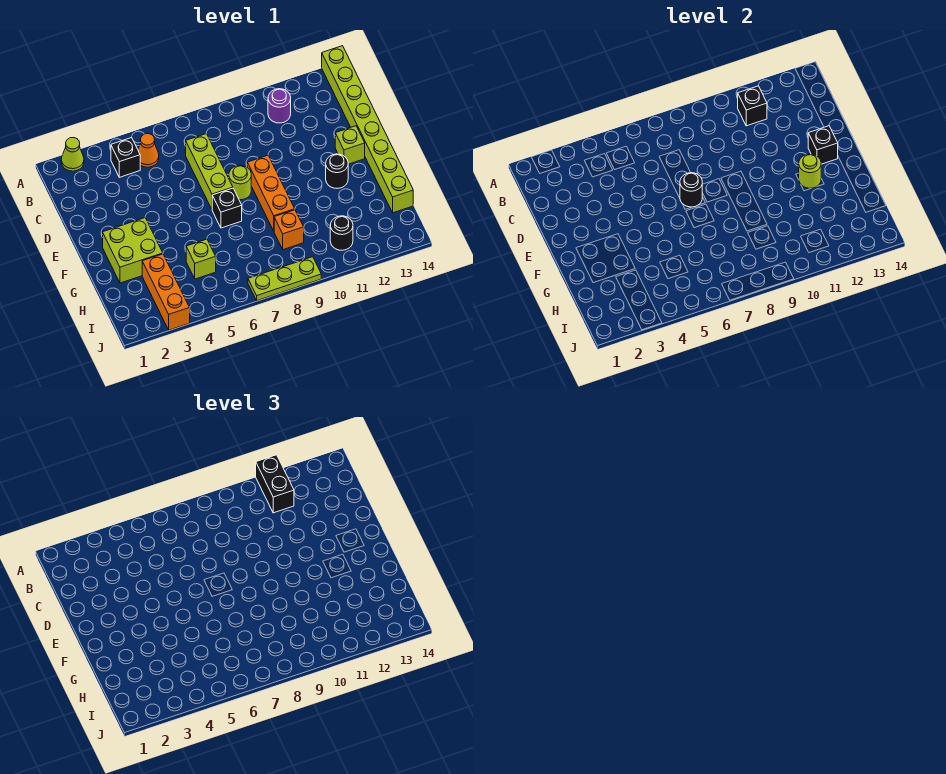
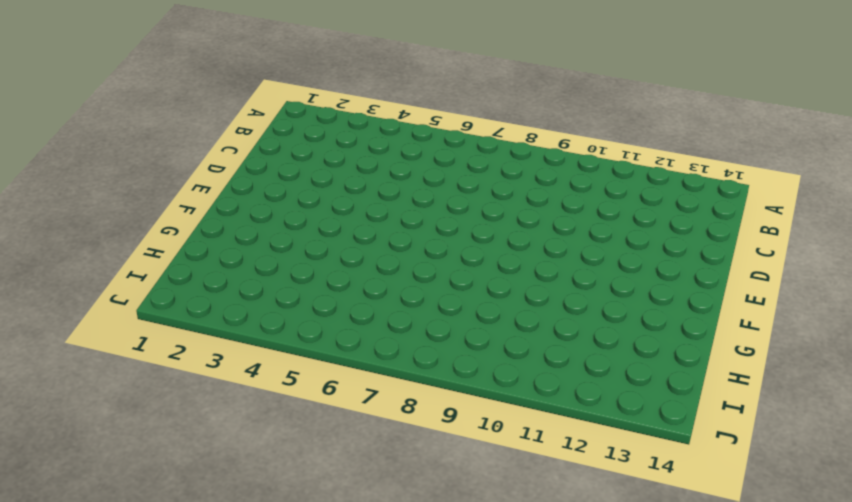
none -> lime 1x1 cone [61,138,84,171]
none -> lime 1x8 brick [322,46,413,213]
none -> black 1x1 brick [111,138,140,177]

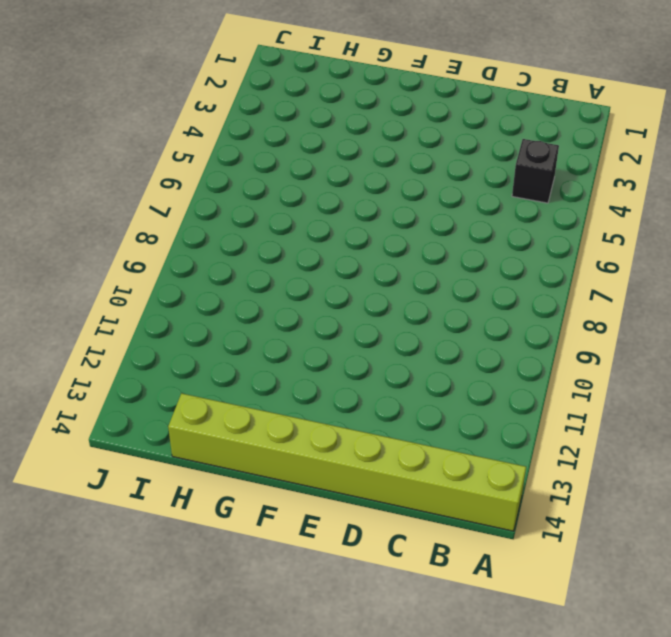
none -> lime 1x1 cone [61,138,84,171]
none -> orange 1x1 cone [138,134,159,167]
none -> purple 1x1 round brick [268,89,291,123]

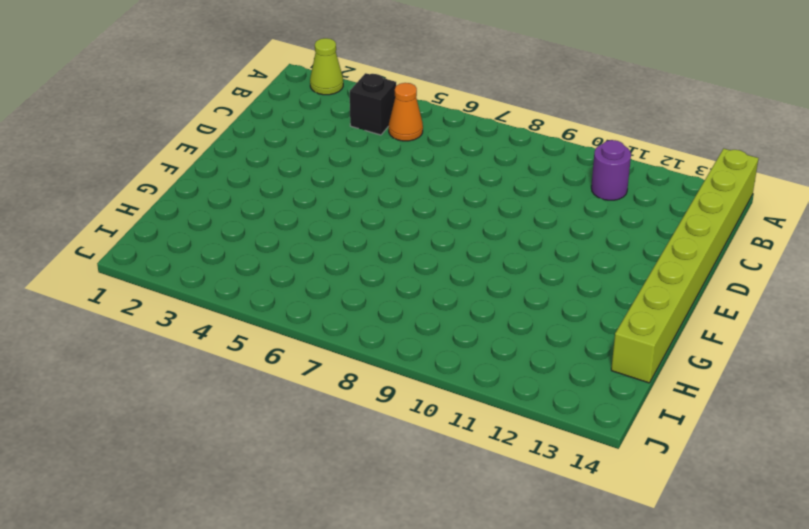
none -> lime 1x3 brick [186,134,233,209]
none -> lime 1x1 round brick [229,165,251,200]
none -> orange 1x3 brick [247,155,295,231]

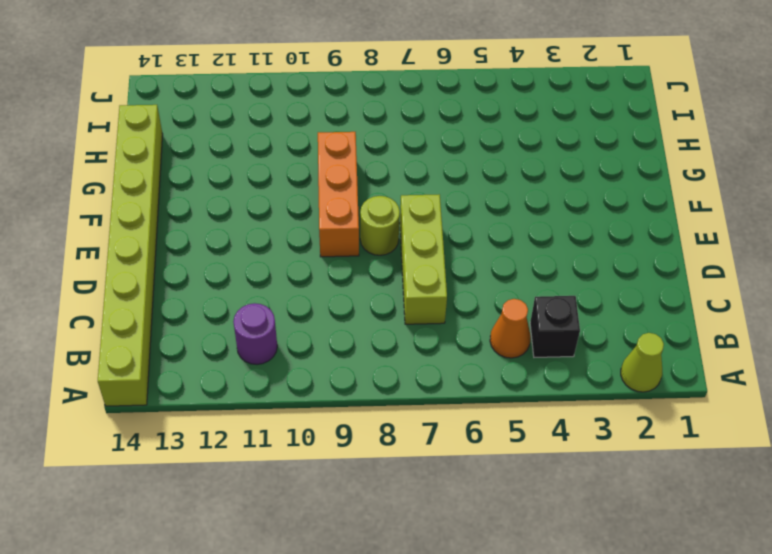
none -> lime 1x1 brick [335,126,365,164]
none -> lime 2x2 brick [103,218,163,283]
none -> black 1x1 brick [212,188,242,228]

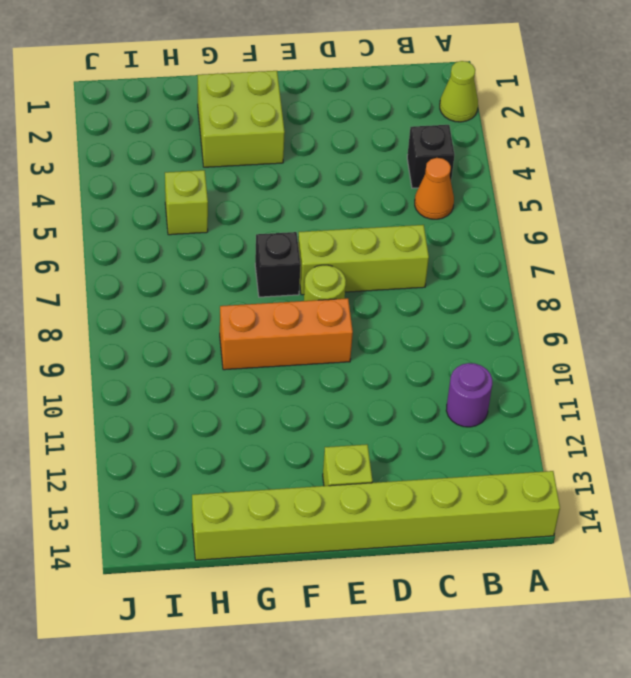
none -> black 1x1 round brick [326,154,348,188]
none -> orange 1x3 brick [142,254,190,330]
none -> orange 1x1 brick [274,210,304,250]

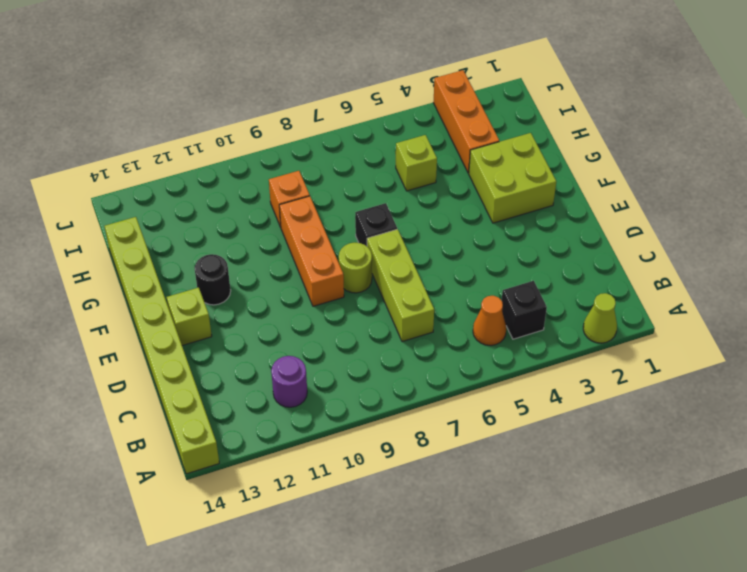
none -> black 1x1 round brick [330,216,353,250]
none -> lime 1x3 plate [248,257,321,301]
none -> black 1x1 brick [738,86,767,126]

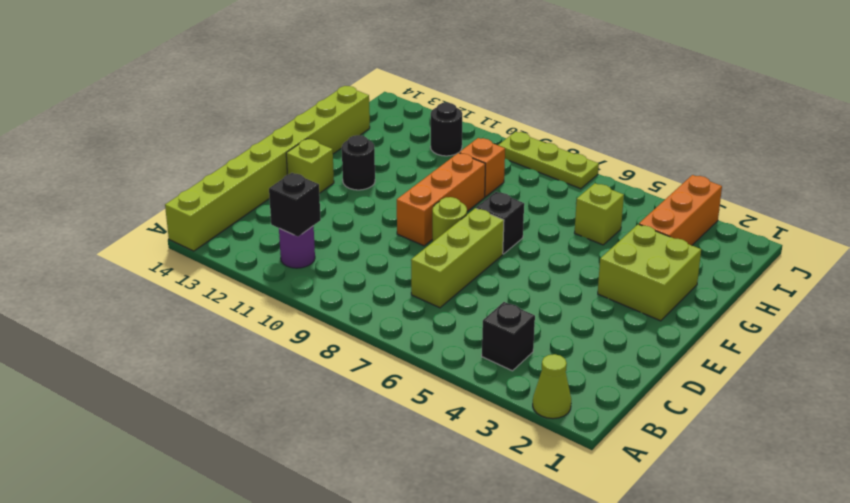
none -> orange 1x1 cone [138,134,159,167]
none -> black 1x1 round brick [680,173,702,207]
none -> black 1x1 brick [808,126,838,164]

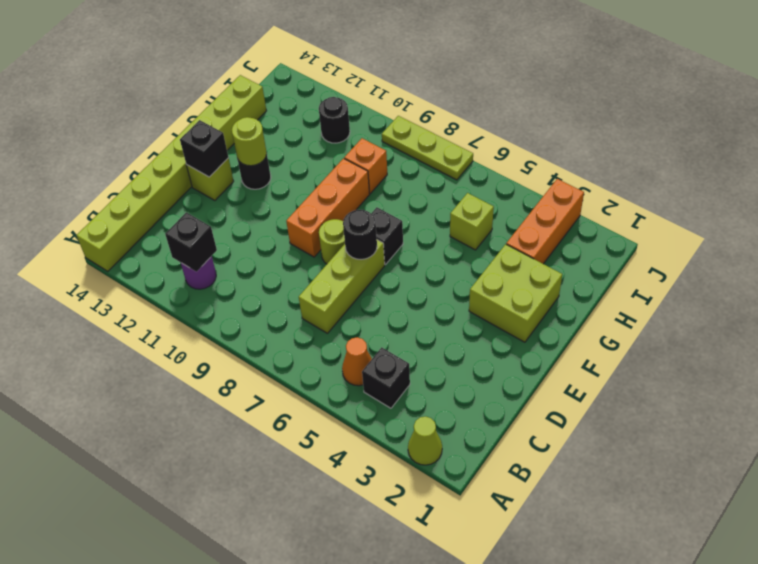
none -> black 1x2 brick [256,455,294,513]

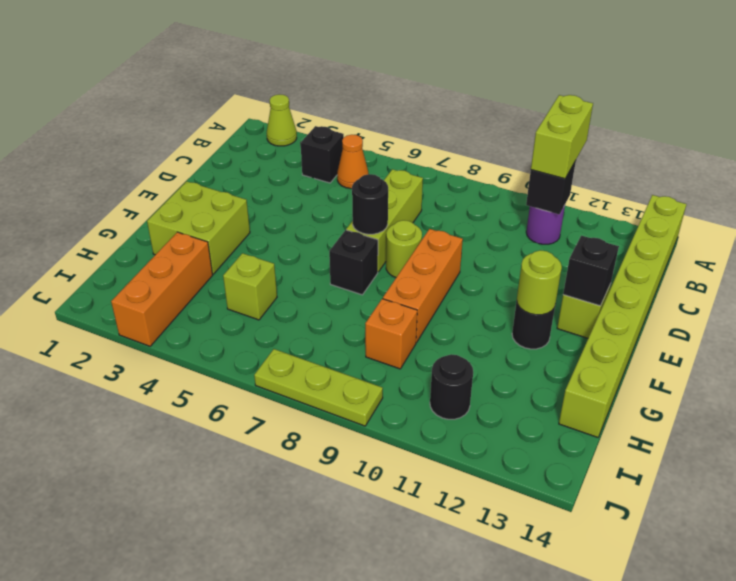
lime 1x2 brick [531,95,593,179] -> black 1x2 brick [256,455,294,513]

